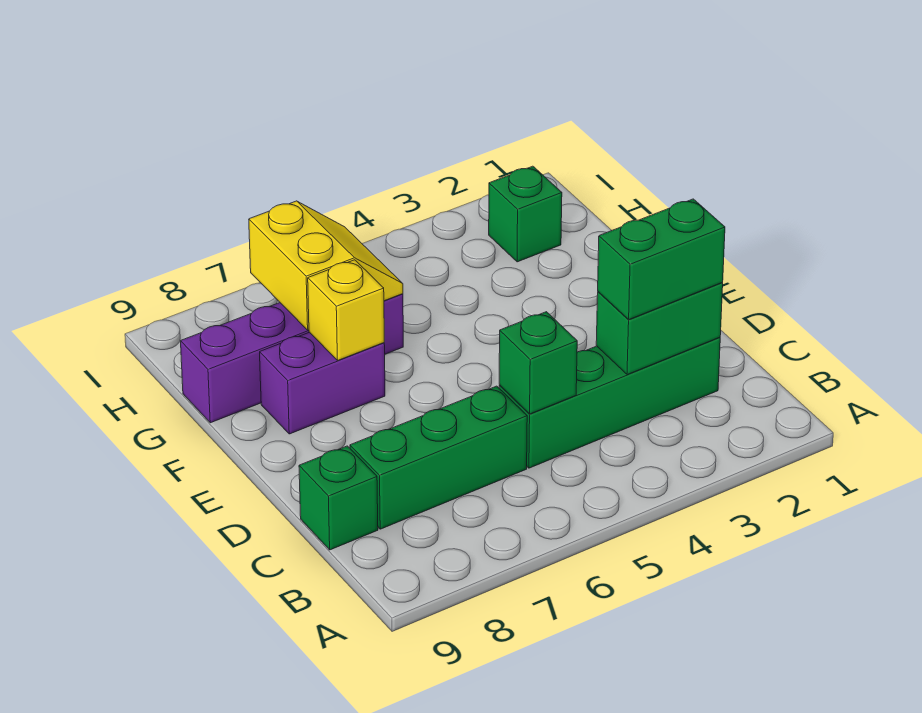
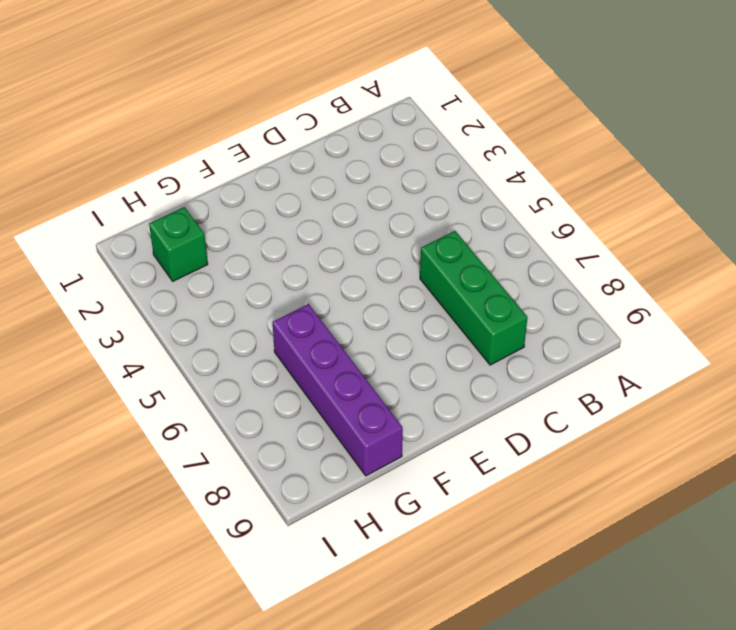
none -> green 1x4 brick [499,337,720,468]
none -> green 1x1 brick [299,446,378,550]

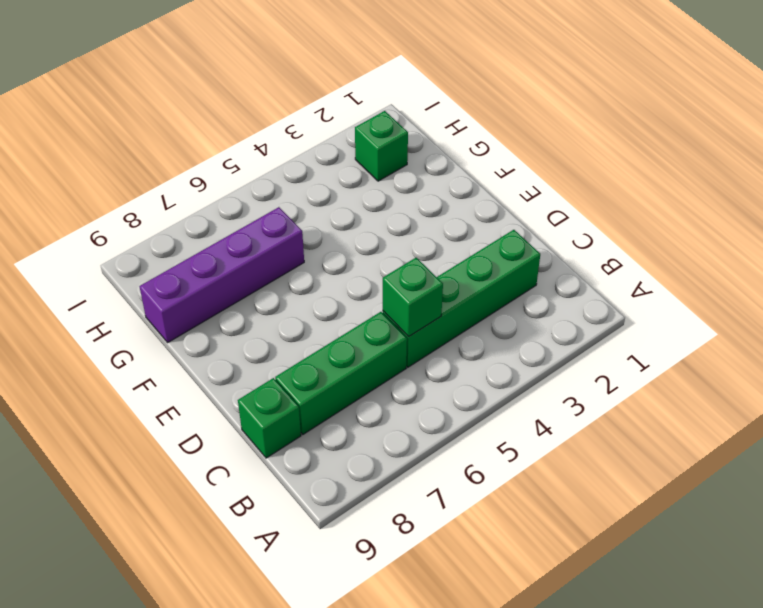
none -> purple 1x2 brick [260,332,385,434]
none -> green 1x2 brick [596,283,723,375]

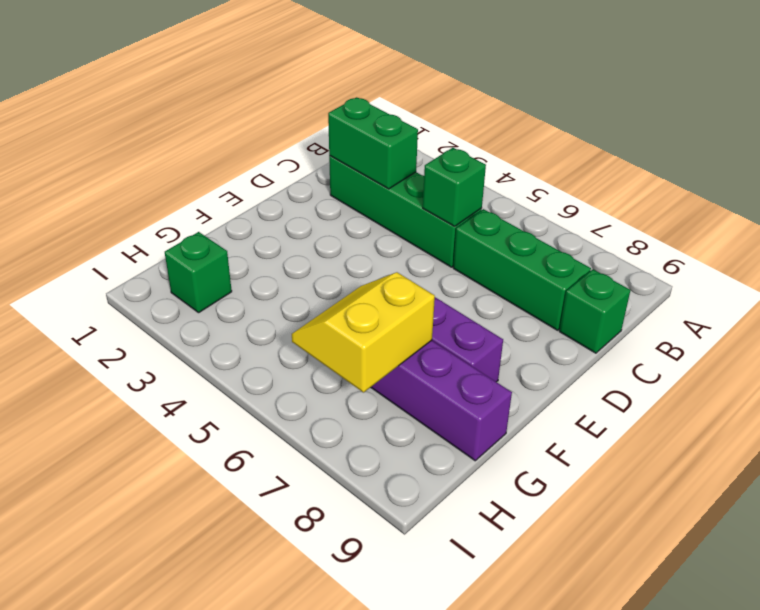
none -> yellow 1x1 brick [308,260,384,360]
none -> green 1x2 brick [598,199,725,319]

